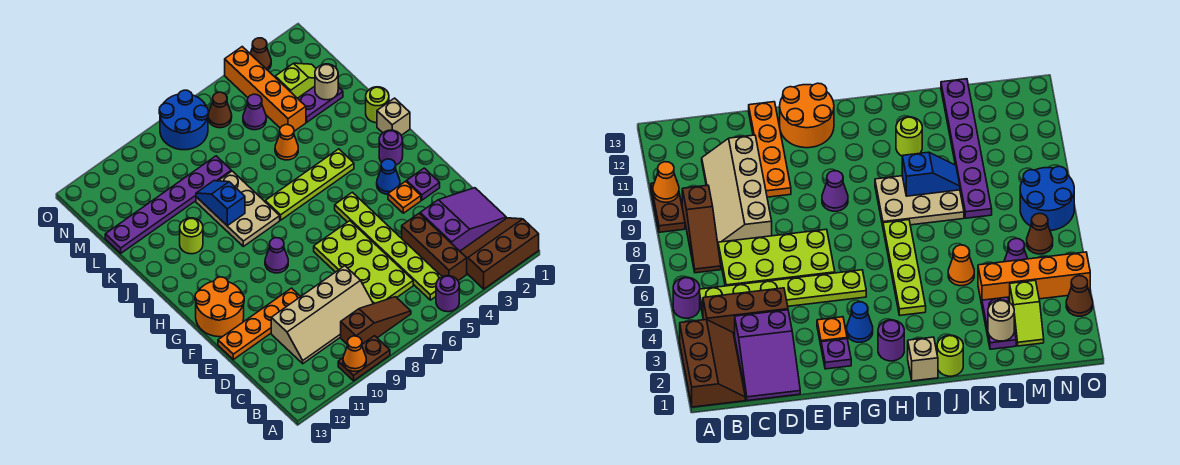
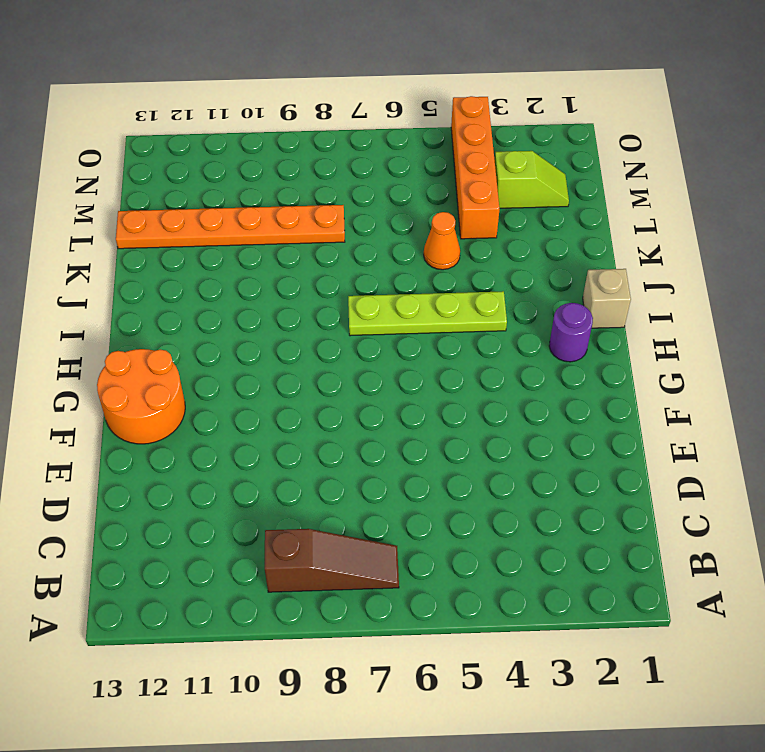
orange 1x6 plate [116,205,345,249] -> purple 1x6 plate [105,156,231,253]
none -> brown 2x3 slope [460,218,539,289]
none -> purple 1x1 round brick [436,276,459,312]
none -> brown 1x2 plate [338,336,390,381]
none -> brown 1x3 brick [402,213,467,281]

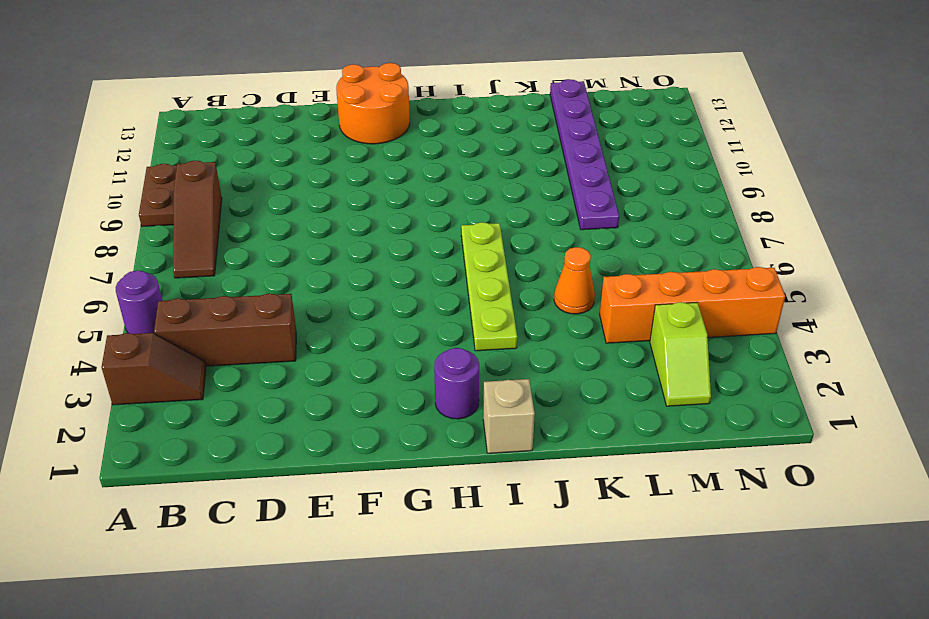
brown 1x2 slope [102,333,206,405] -> brown 2x3 slope [460,218,539,289]
none -> lime 1x6 plate [335,192,442,300]
none -> purple 2x3 slope [420,188,506,251]
none -> lime 2x4 plate [314,221,413,304]
none -> tan 2x4 slope [271,266,373,364]

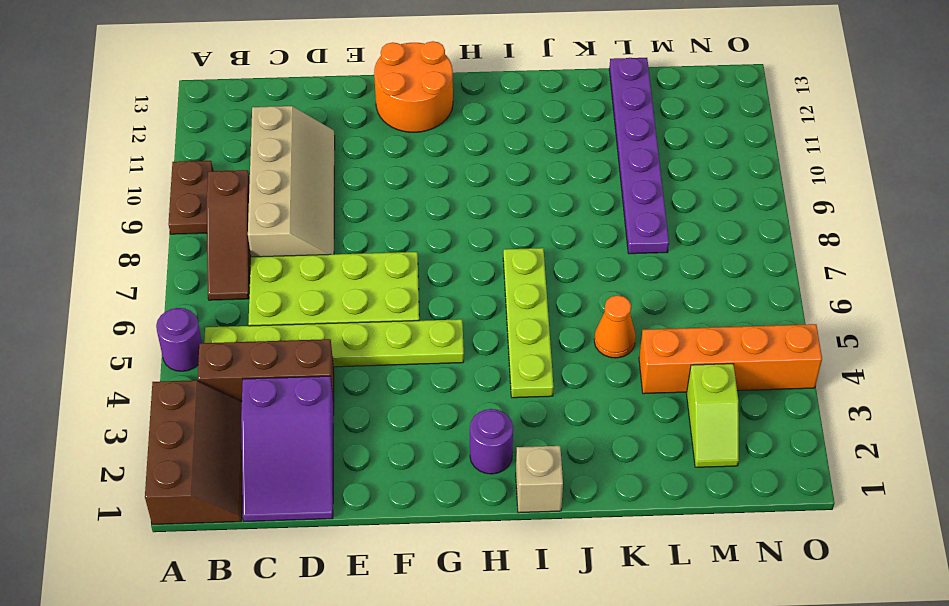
tan 2x4 slope [248,106,335,257] -> tan 2x4 slope turned to [271,266,373,364]
none -> orange 1x4 plate [218,288,301,359]
none -> purple 1x1 plate [407,168,440,200]
none -> orange 1x1 plate [388,181,421,213]
none -> blue 1x1 cone [377,159,400,194]

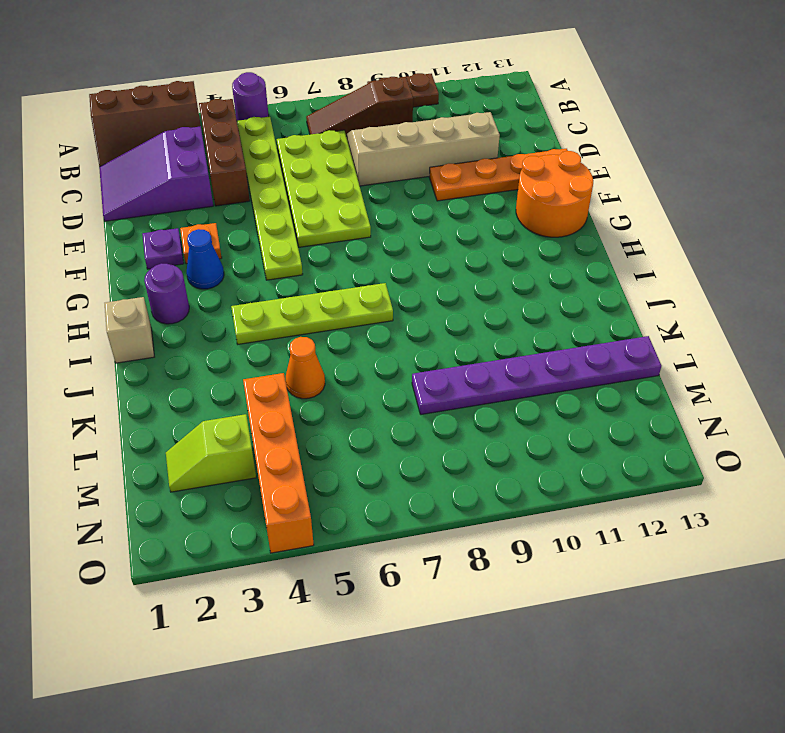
none -> purple 1x1 cone [265,238,288,273]
none -> tan 2x3 plate [196,171,280,246]
none -> lime 1x1 round brick [366,87,389,123]
none -> lime 1x1 round brick [180,218,203,254]

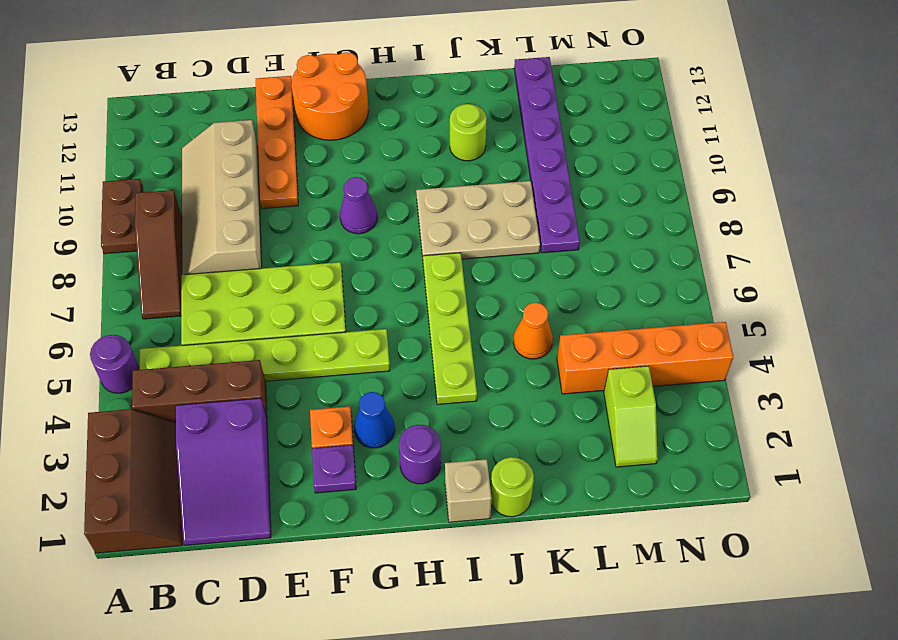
none -> purple 1x2 plate [298,86,343,122]
none -> purple 1x1 cone [243,94,266,130]
none -> brown 1x1 cone [208,92,232,128]
none -> blue 2x2 round brick [159,90,209,150]

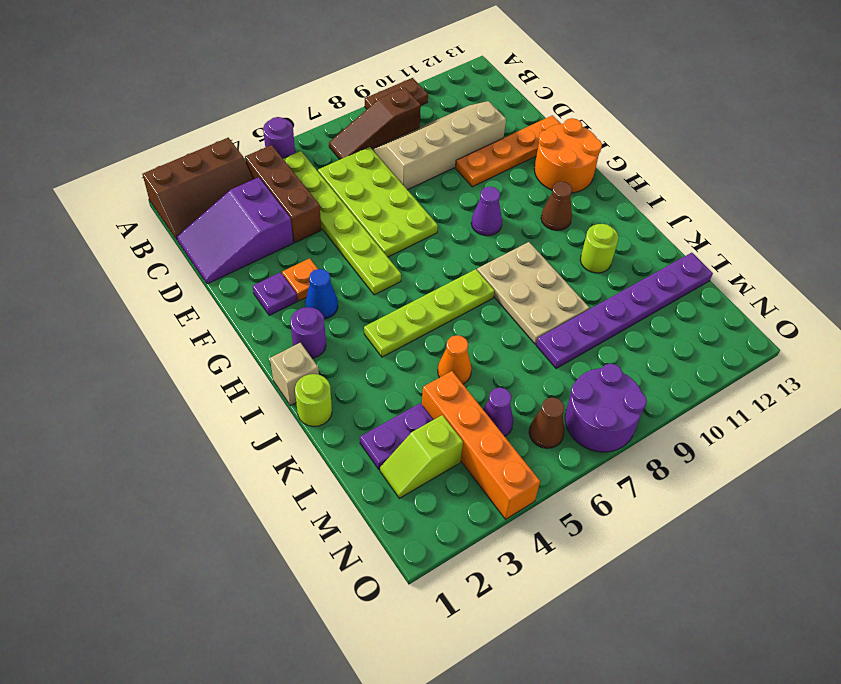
brown 1x1 cone [541,182,572,231] -> brown 1x1 cone moved to [250,38,271,70]
purple 2x2 round brick [565,364,647,452] -> blue 2x2 round brick [159,90,209,150]
none -> orange 1x1 cone [343,336,366,371]
none -> blue 1x2 slope [196,181,245,226]
none -> tan 1x1 round brick [315,64,338,100]

